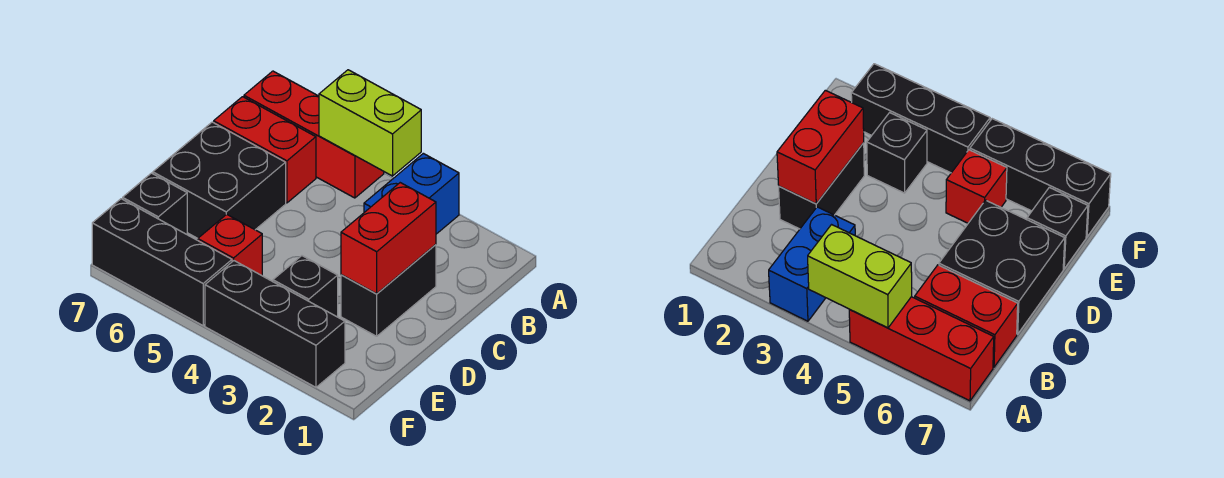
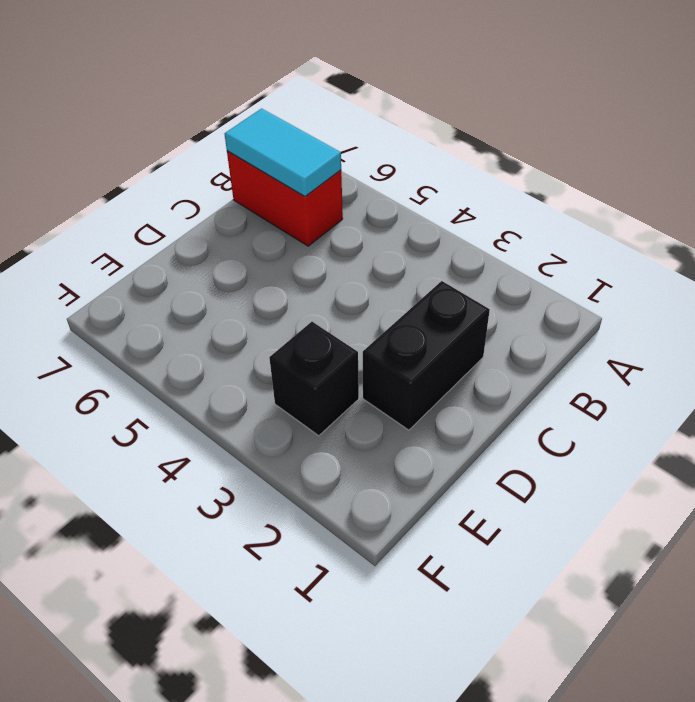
cyan 1x2 tile [225,109,341,196] -> none
none -> blue 1x2 brick [364,153,459,234]
none -> red 1x3 brick [244,71,384,198]
none -> black 2x2 brick [153,122,286,238]

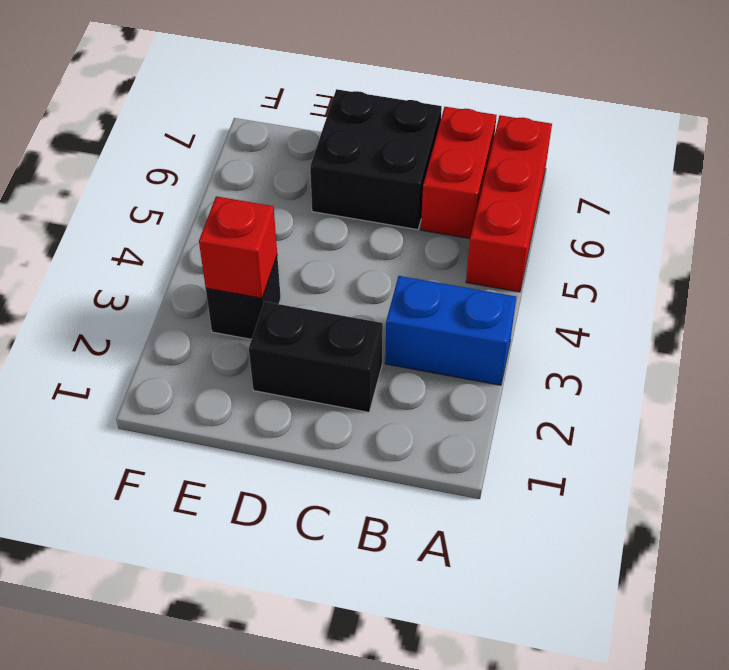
red 1x1 brick [199,196,277,298] -> red 1x1 brick moved to [198,214,262,275]
none -> black 1x1 brick [123,173,187,234]
none -> black 1x3 brick [205,261,345,387]
none -> black 1x3 brick [92,199,232,325]

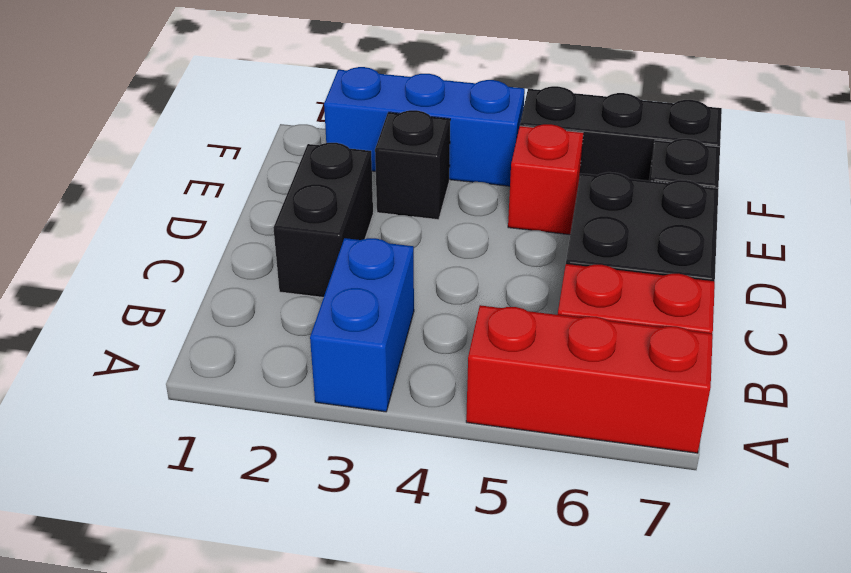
blue 1x3 brick [324,67,525,186] -> black 1x3 brick [205,261,345,387]
none -> lime 1x2 brick [319,70,421,176]
none -> red 1x2 brick [341,183,436,294]

